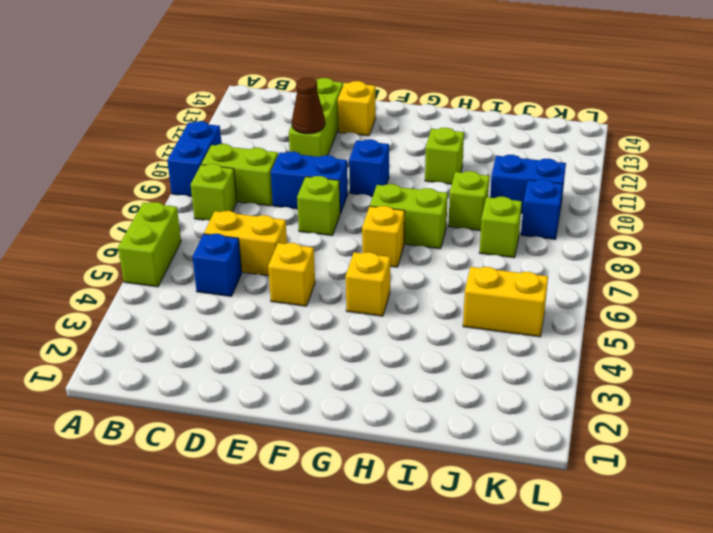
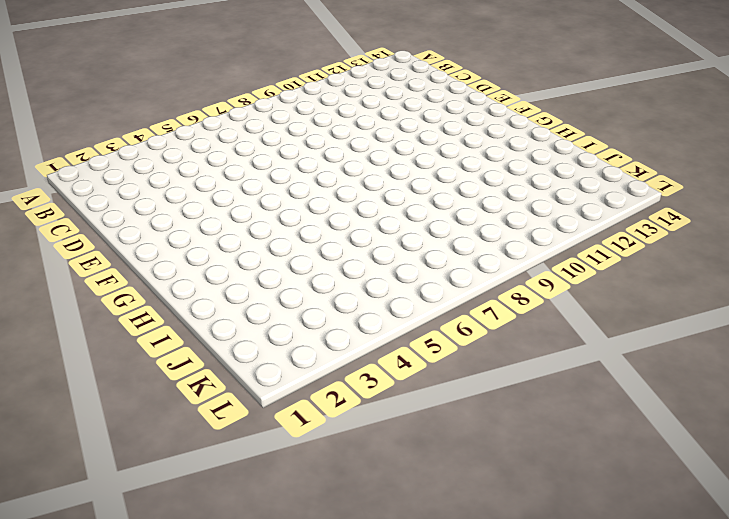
none -> lime 1x2 brick [118,202,181,287]
none -> blue 1x2 brick [167,121,222,196]
none -> lime 1x1 brick [191,164,237,221]

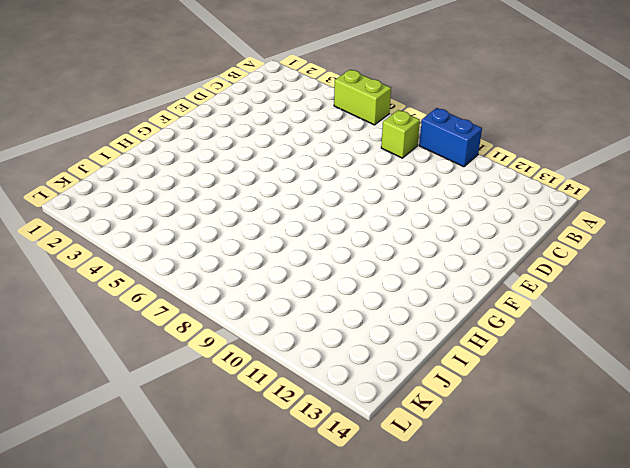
none -> lime 1x2 brick [202,144,278,206]
none -> blue 1x1 brick [192,234,242,296]
none -> yellow 1x2 brick [204,211,287,276]

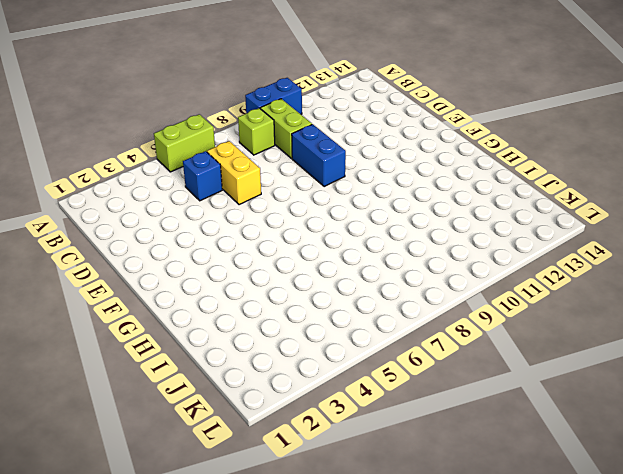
none -> lime 1x3 brick [289,78,343,157]
none -> yellow 1x1 brick [268,243,315,306]
none -> lime 1x1 brick [297,176,340,236]

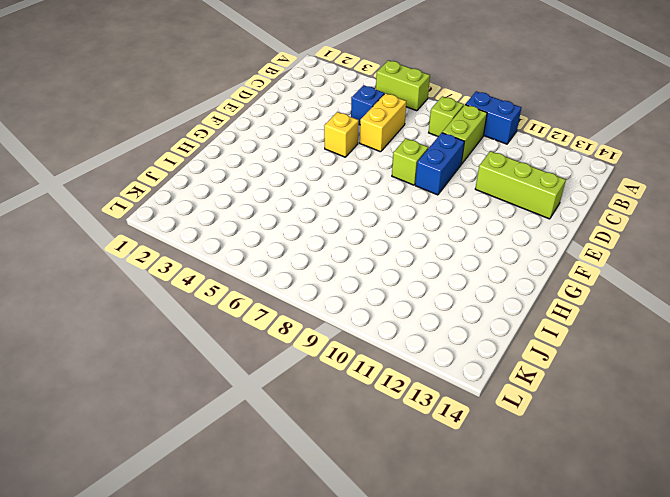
none -> yellow 1x1 brick [338,81,376,136]
none -> blue 1x1 brick [349,139,389,196]
none -> yellow 1x1 brick [346,252,390,316]

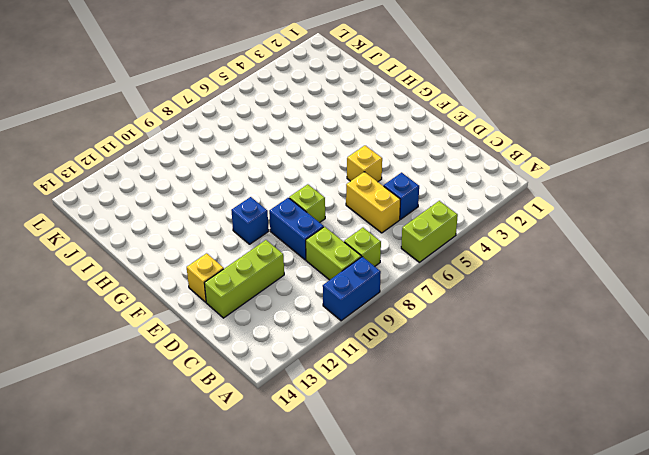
none -> yellow 1x1 brick [346,252,390,316]
none -> yellow 1x1 brick [362,206,405,267]
none -> lime 1x2 brick [370,184,448,249]

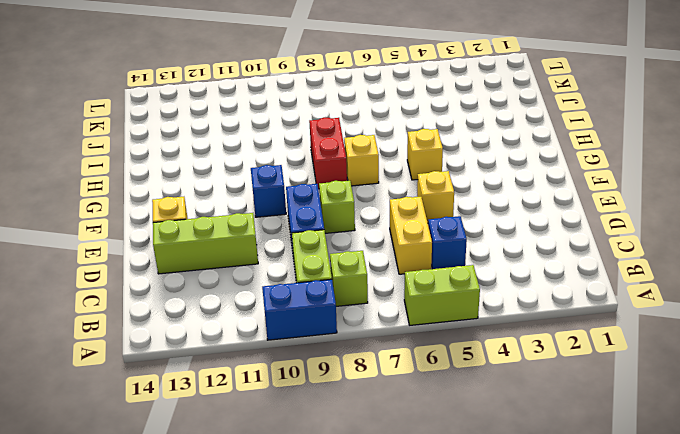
red 1x2 brick [309,117,347,189] -> lime 1x2 brick [370,184,448,249]
none -> lime 1x1 brick [425,128,464,184]
none -> lime 1x1 brick [448,171,489,231]
none -> yellow 1x2 brick [463,267,548,337]

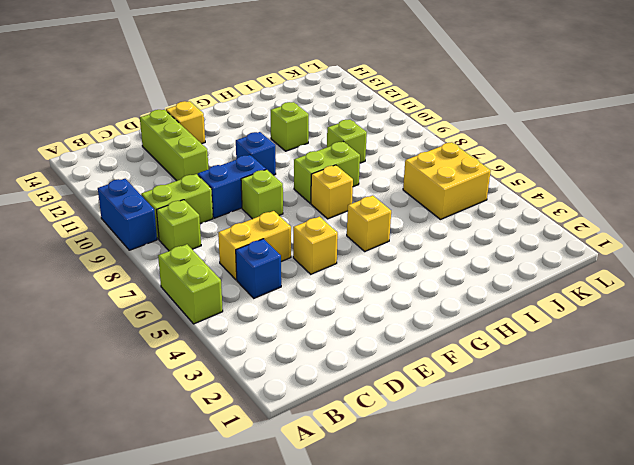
yellow 2x2 brick [403,142,491,219] -> yellow 1x2 brick [463,267,548,337]
none -> lime 1x1 brick [479,197,522,258]
none -> blue 1x2 brick [490,155,566,213]
none -> blue 1x1 brick [521,179,563,239]

